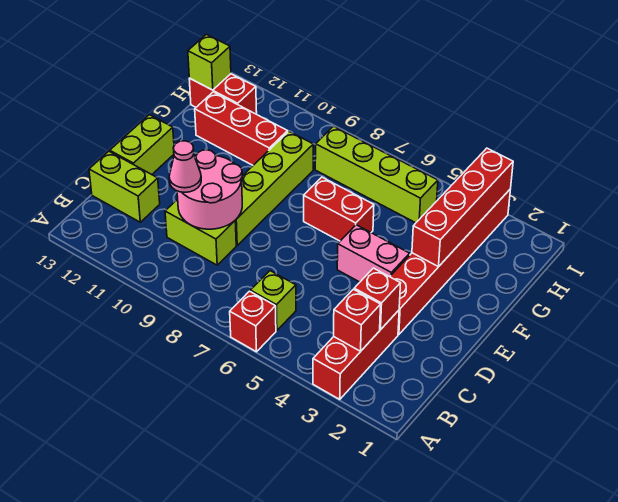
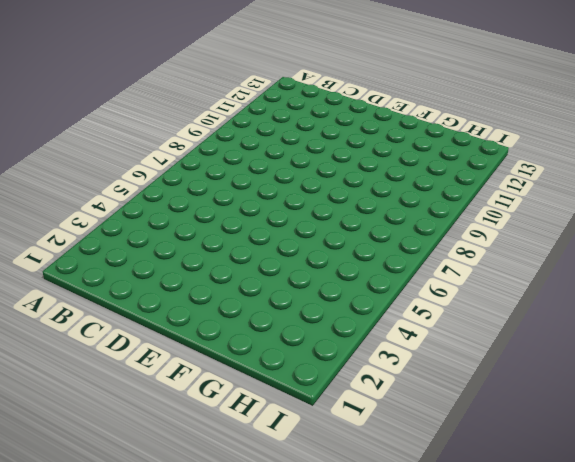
none -> red 1x3 brick [313,310,399,399]
none -> red 1x1 brick [230,291,276,352]
none -> lime 1x1 brick [250,271,296,331]

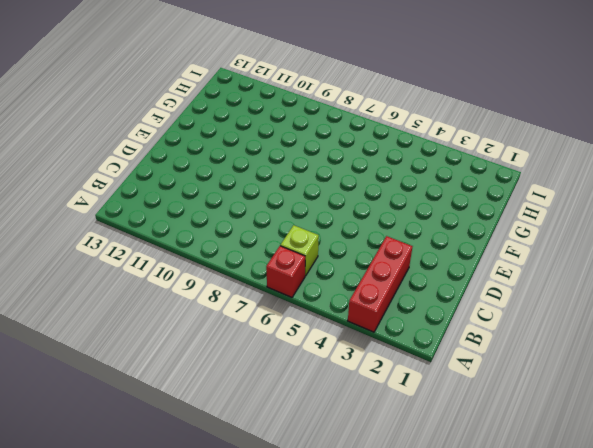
none -> lime 1x2 brick [165,199,236,265]
none -> lime 1x2 brick [89,151,160,222]
none -> red 1x6 brick [390,190,510,335]

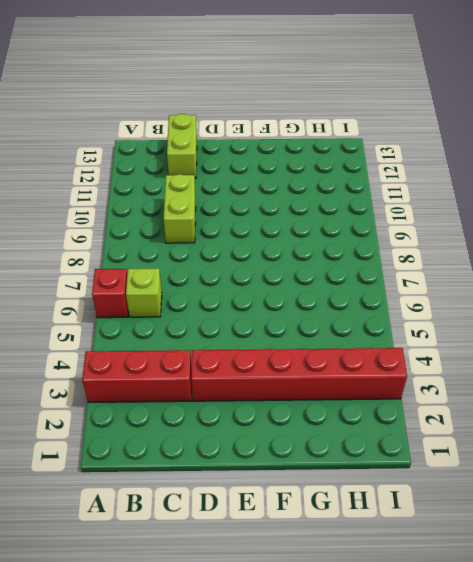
none -> lime 1x4 brick [235,132,313,245]
none -> lime 1x2 brick [110,115,174,175]
none -> pink 1x2 brick [337,225,410,282]

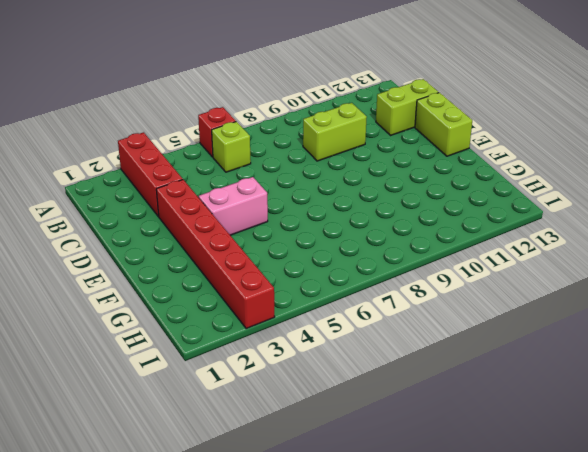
none -> lime 1x4 brick [235,132,313,245]
none -> red 1x2 brick [304,177,374,241]
none -> red 1x3 brick [195,92,288,165]

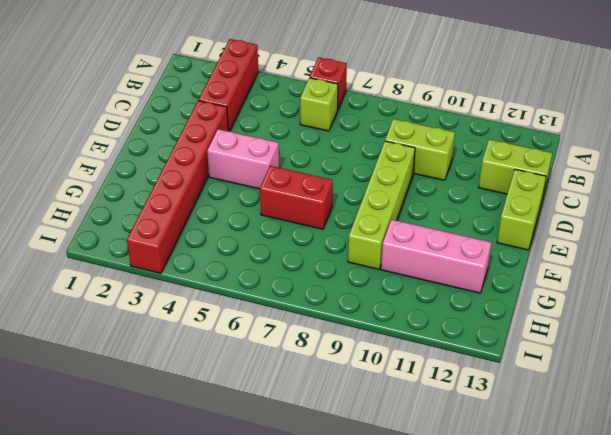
pink 1x3 brick [381,219,492,293] -> red 1x3 brick [195,92,288,165]
none -> lime 1x4 brick [315,126,438,223]
none -> red 1x2 brick [189,74,257,114]
none -> red 1x1 brick [334,289,381,351]

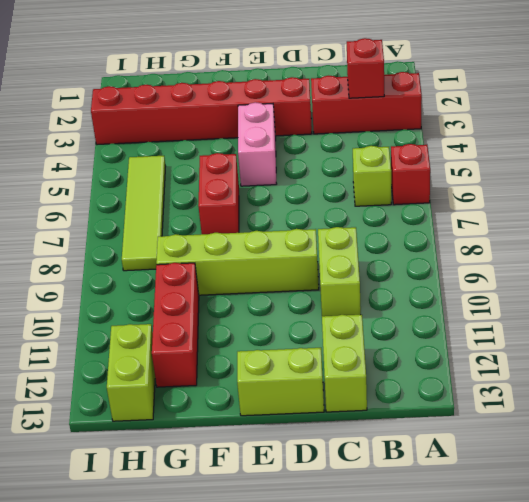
lime 1x4 tile [122,156,166,271] -> lime 1x4 brick [315,126,438,223]
lime 1x2 brick [107,324,155,421] -> red 1x2 brick [189,74,257,114]
none -> red 1x1 brick [354,268,401,330]
none -> pink 2x2 round brick [177,150,242,229]
none -> red 1x4 brick [412,148,513,267]

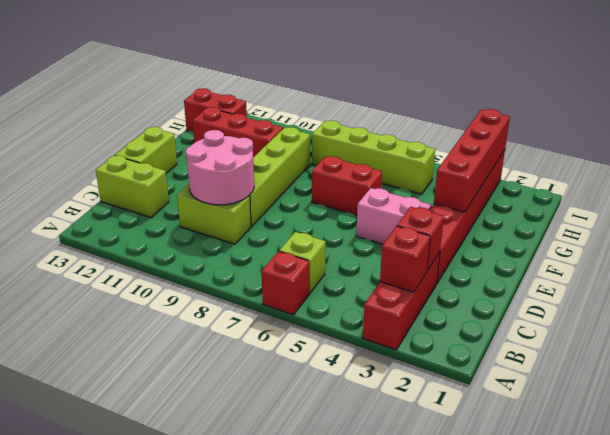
none -> lime 1x1 brick [188,34,231,90]
none -> pink 1x1 cone [169,141,201,192]

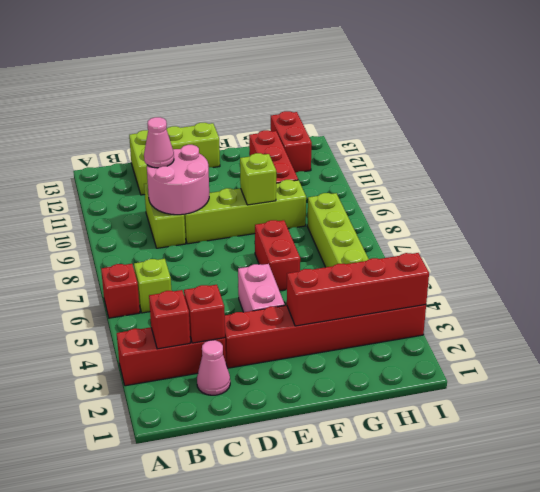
pink 1x1 cone [197,340,230,395] -> none
lime 1x1 brick [240,153,276,205] -> lime 1x1 brick moved to [188,34,231,90]

